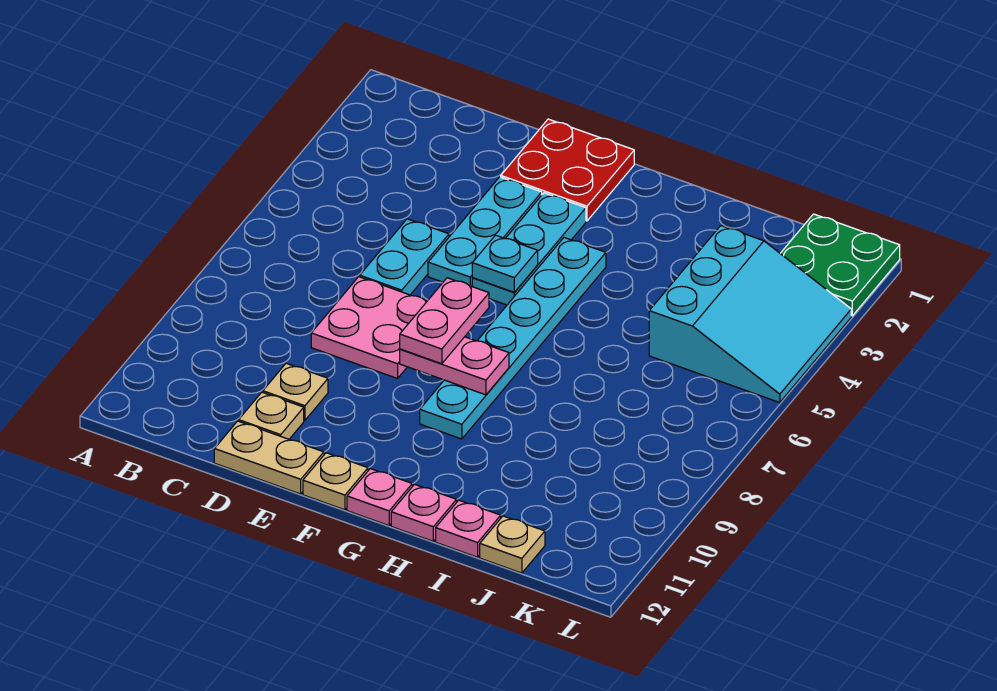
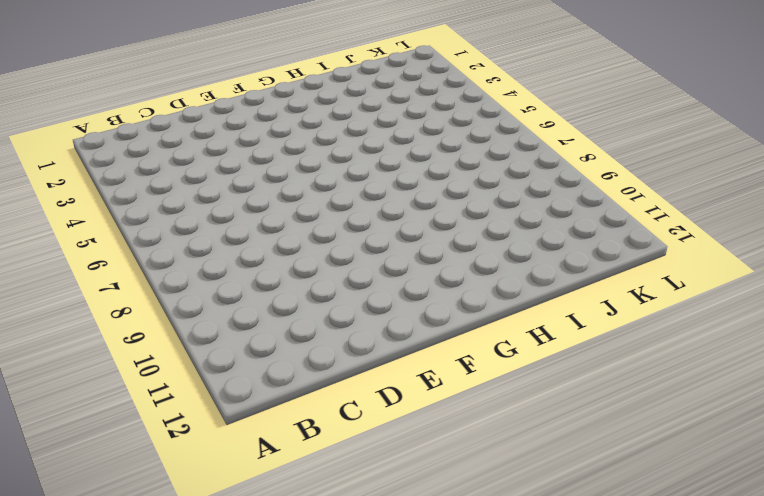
none -> cyan 1x2 plate [360,219,449,295]
none -> pink 2x2 plate [311,277,427,378]
none -> tan 1x1 plate [263,363,328,420]

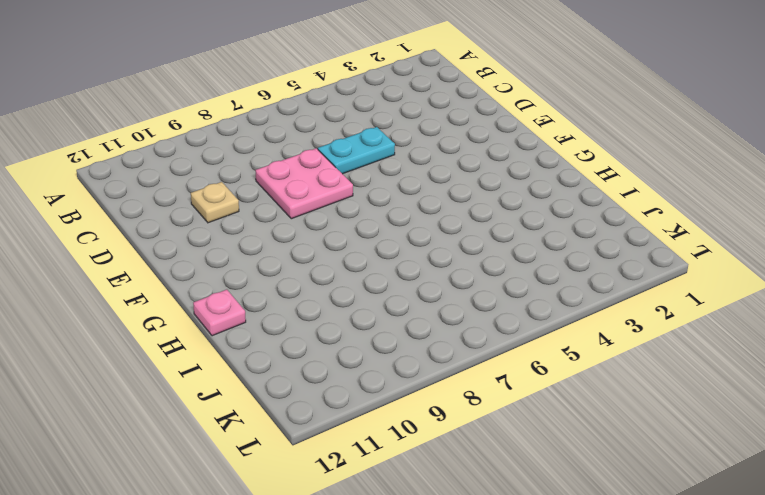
none -> tan 1x1 plate [239,392,304,439]
none -> tan 1x2 plate [214,421,324,494]
none -> red 2x2 plate [501,119,634,221]

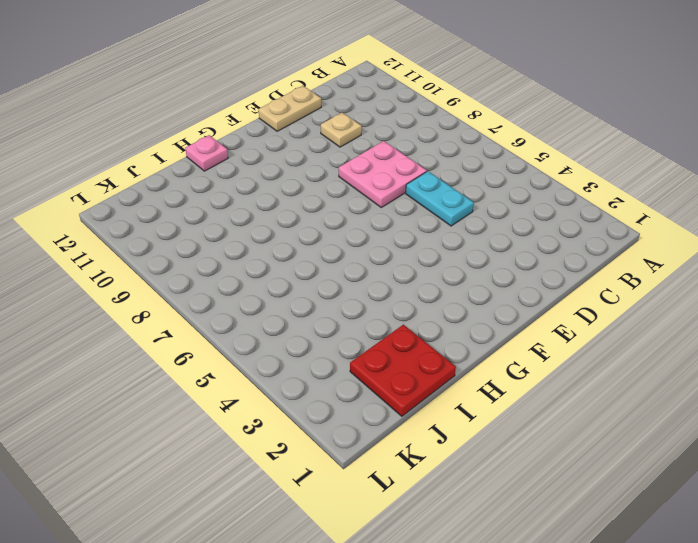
red 2x2 plate [350,325,456,416] -> red 2x2 plate moved to [501,119,634,221]
none -> tan 1x1 plate [239,392,304,439]
none -> cyan 1x3 plate [428,177,542,286]
none -> cyan 1x3 plate [472,193,586,305]

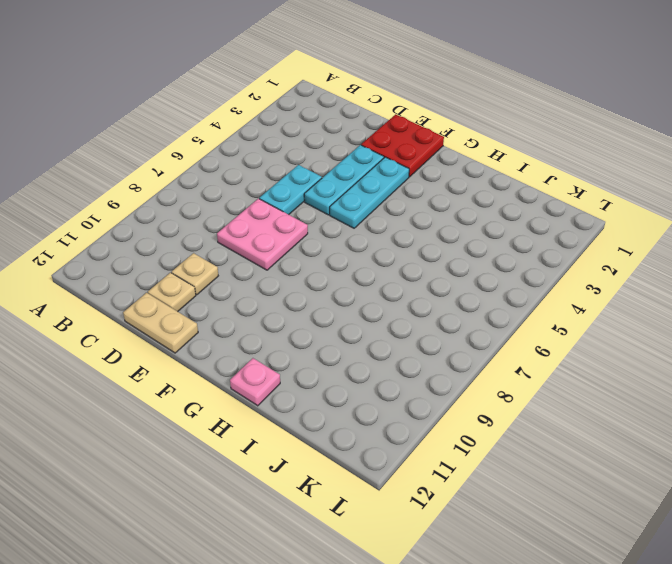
none -> tan 1x1 plate [303,453,368,510]
none -> cyan 1x6 plate [420,238,606,439]
none -> pink 1x1 plate [347,469,412,526]

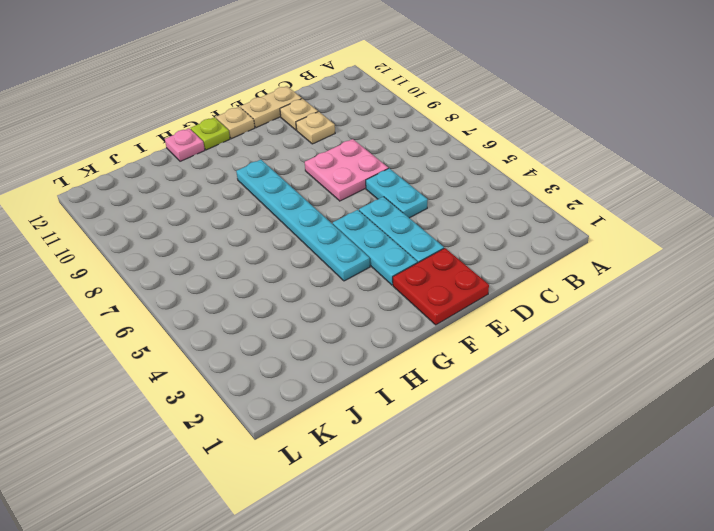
lime 1x1 plate [191,117,230,150] -> pink 1x1 plate [347,469,412,526]
none -> pink 1x1 plate [436,500,501,557]
none -> cyan 3x3 slope [649,226,851,403]
none -> tan 1x1 plate [480,516,545,573]

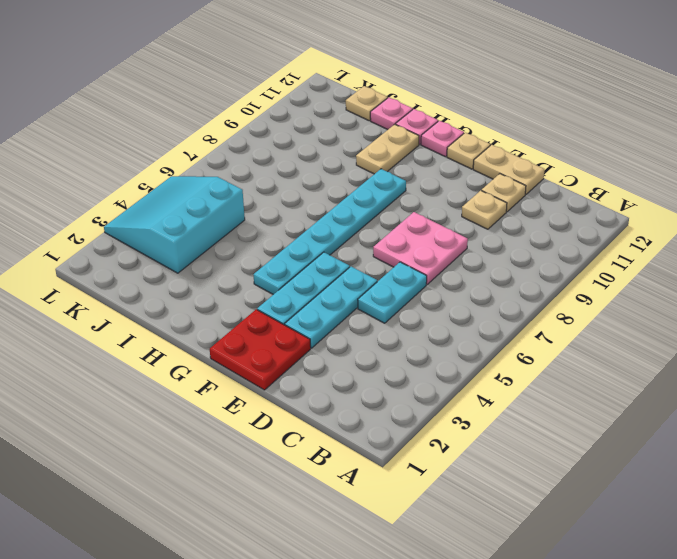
tan 1x2 plate [356,124,419,174] -> none
none -> green 2x2 plate [780,214,900,316]
none -> cyan 1x1 plate [472,235,538,292]
none -> pink 1x2 plate [400,337,509,395]

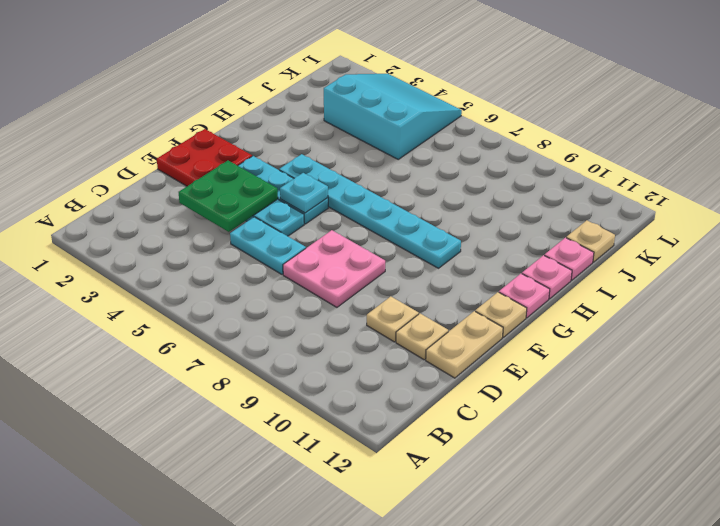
green 2x2 plate [179,161,278,232] -> green 2x2 plate moved to [780,214,900,316]
none -> pink 1x2 plate [400,337,509,395]
none -> pink 1x2 plate [400,278,489,364]

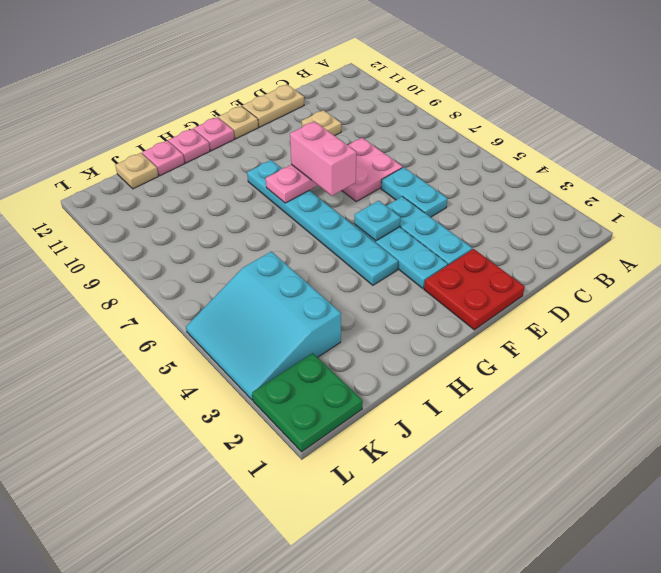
pink 1x2 brick [290,121,356,196] -> pink 1x2 plate [400,278,489,364]
none -> tan 1x1 plate [239,392,304,439]

